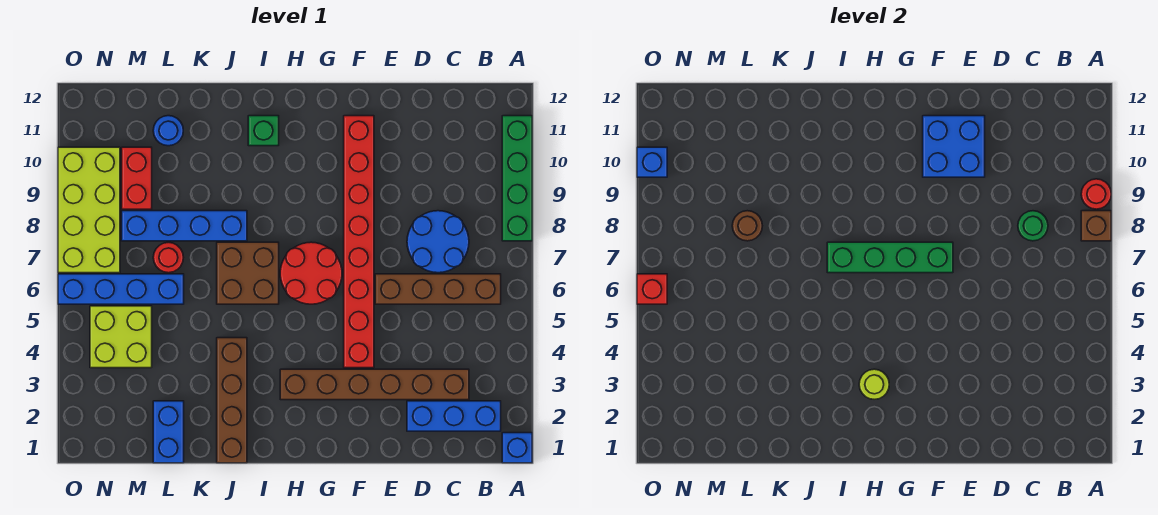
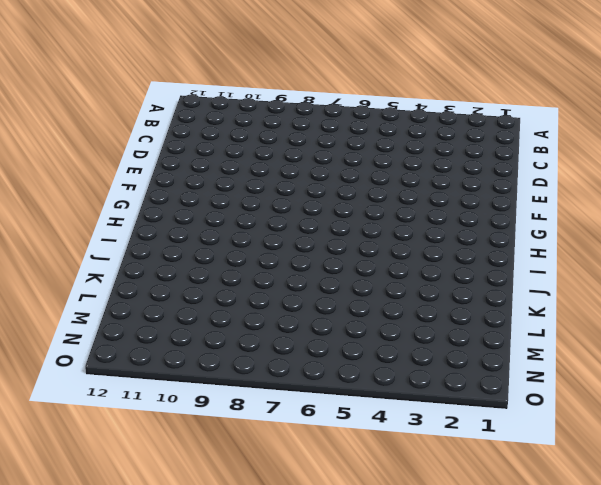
none -> blue 1x1 brick [502,433,532,463]
none -> green 1x4 brick [502,116,532,241]
none -> blue 1x3 brick [407,401,501,431]

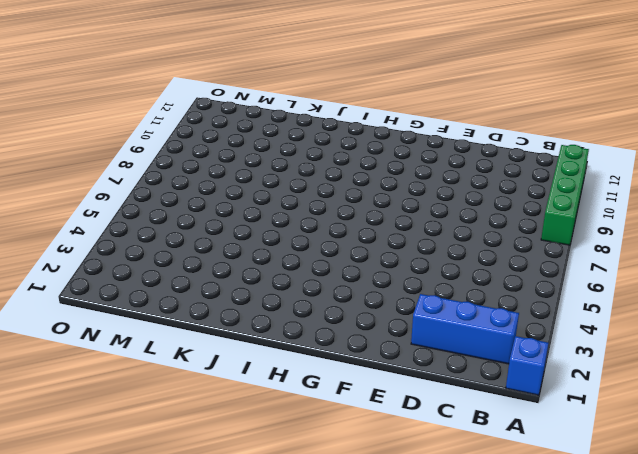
none -> brown 1x4 brick [375,274,501,304]
none -> brown 1x6 brick [280,369,469,400]
none -> blue 2x2 round brick [407,211,469,273]

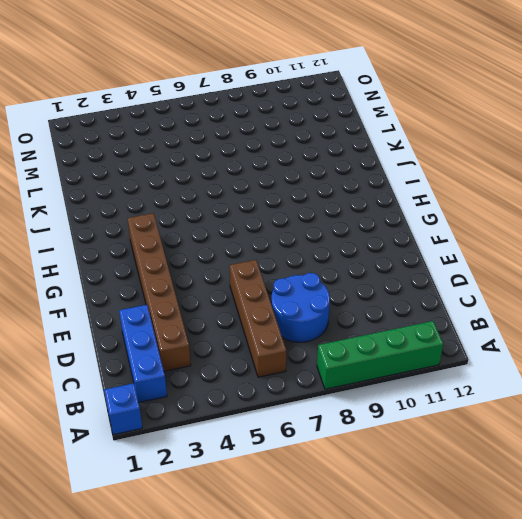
none -> red 1x8 brick [344,116,374,368]
none -> red 2x2 round brick [280,242,342,304]
none -> brown 2x2 brick [217,242,279,304]

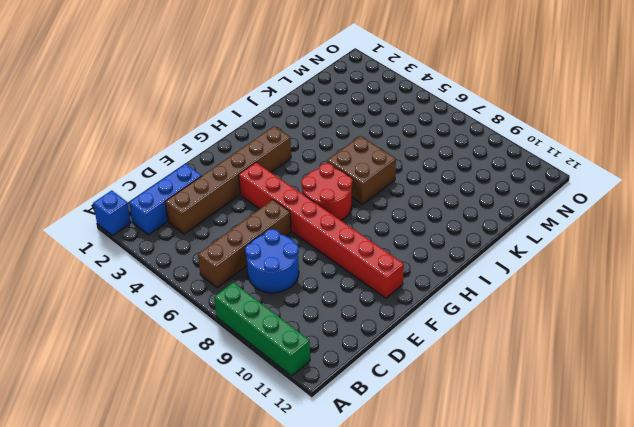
none -> green 1x1 brick [248,116,279,146]
none -> brown 1x4 brick [217,338,247,463]
none -> blue 1x4 brick [122,211,247,241]

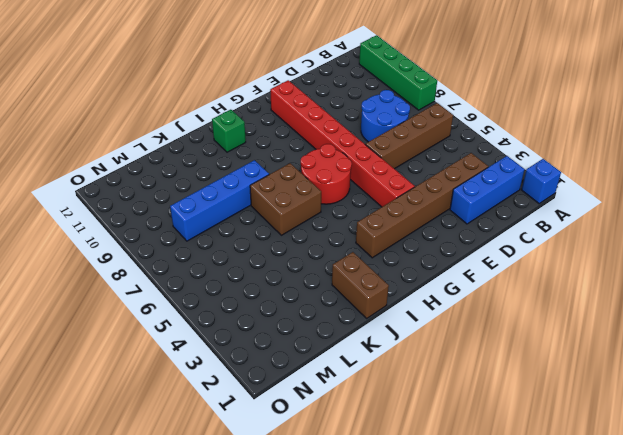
brown 1x2 brick [332,252,389,318] -> brown 1x4 brick [217,338,247,463]
none -> blue 1x2 brick [153,401,184,463]
none -> blue 1x4 brick [58,274,184,304]
none -> red 1x1 round brick [153,242,183,273]

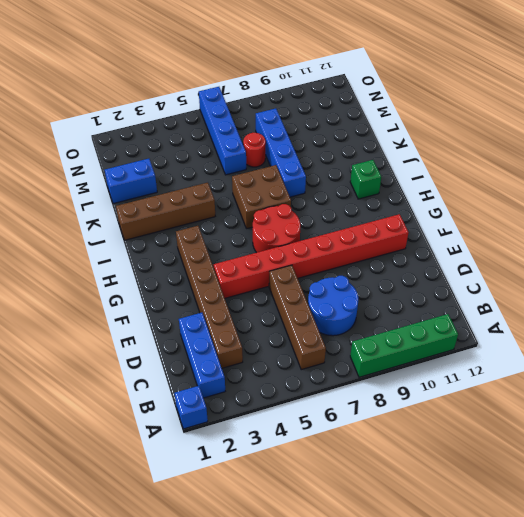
none -> blue 1x1 round brick [153,116,183,146]
none -> lime 2x2 brick [90,306,152,368]
none -> red 1x2 brick [122,147,152,209]

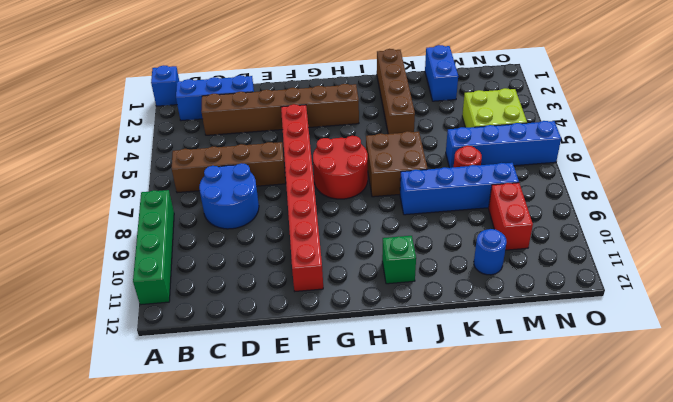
none -> lime 2x4 brick [58,147,120,273]
none -> brown 1x1 brick [1081,211,1111,241]
none -> red 1x1 round brick [1081,179,1111,209]

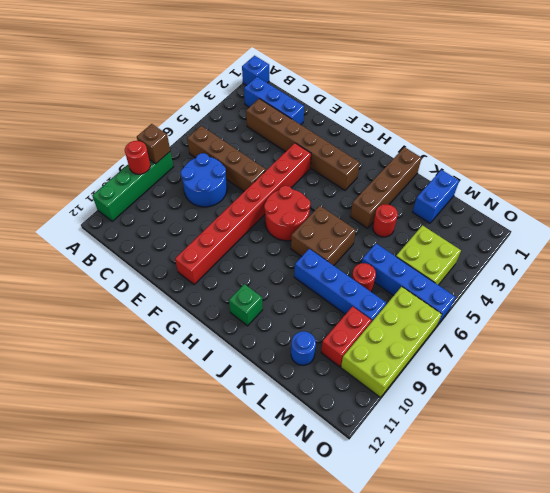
red 1x1 round brick [373,204,398,237] -> none
none -> green 1x1 round brick [1018,211,1048,241]
none -> blue 2x2 brick [923,116,985,177]
none -> green 1x4 brick [827,242,953,273]

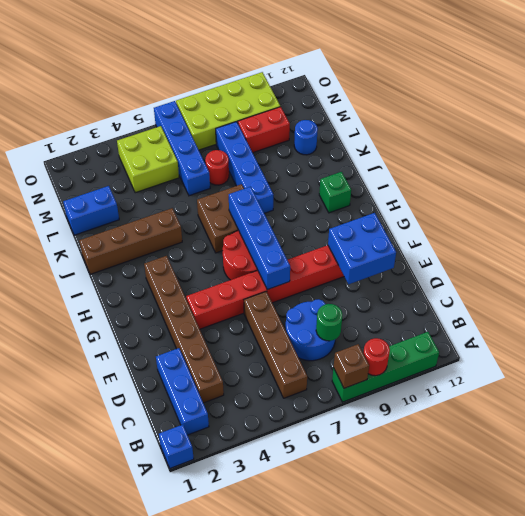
blue 1x4 brick [229,187,290,290] -> green 1x4 brick [827,242,953,273]
none -> lime 1x1 round brick [859,369,889,399]
none -> brown 1x1 round brick [732,211,762,241]
none -> red 1x1 brick [637,274,667,304]

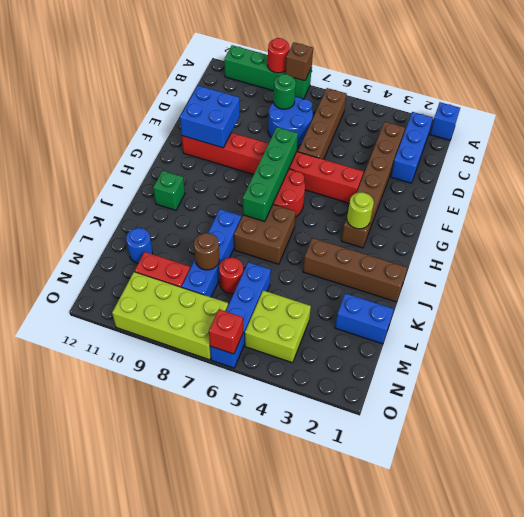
none -> blue 1x1 brick [637,147,667,177]

